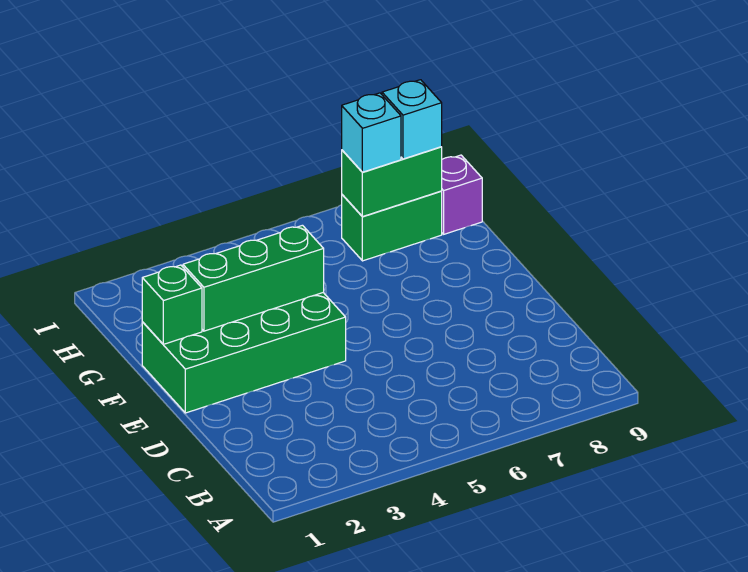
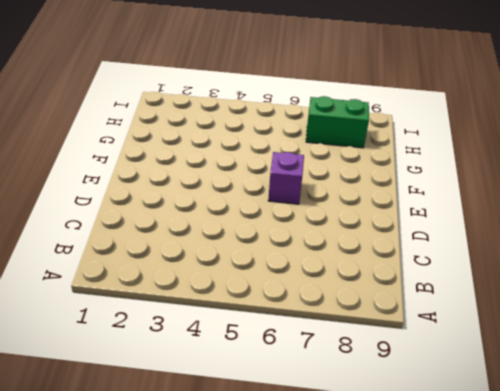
purple 1x1 brick [268,152,304,204] -> purple 1x1 brick moved to [442,155,482,234]
none -> green 2x4 brick [142,293,346,413]
none -> green 1x1 brick [142,265,202,344]

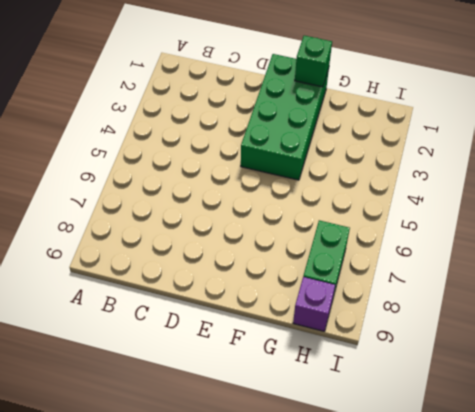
none -> green 1x3 brick [183,225,324,331]
none -> green 1x2 brick [342,147,442,217]

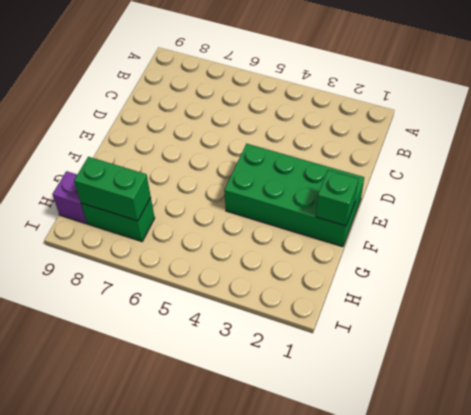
none -> green 1x3 brick [183,225,324,331]
none -> cyan 1x1 brick [342,93,401,172]

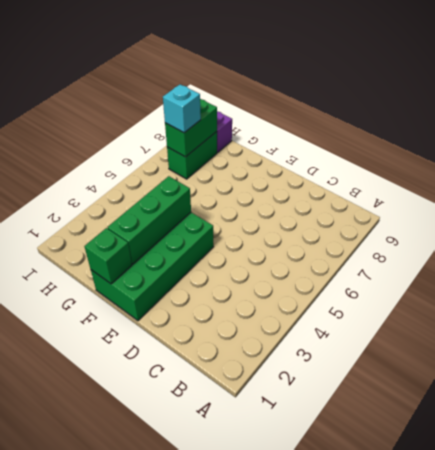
none -> cyan 1x1 brick [382,80,442,159]

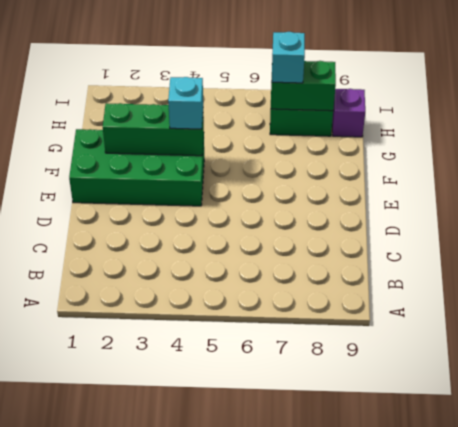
cyan 1x1 brick [168,77,203,129] -> cyan 1x1 brick moved to [382,80,442,159]
none -> green 1x1 brick [142,265,202,344]

